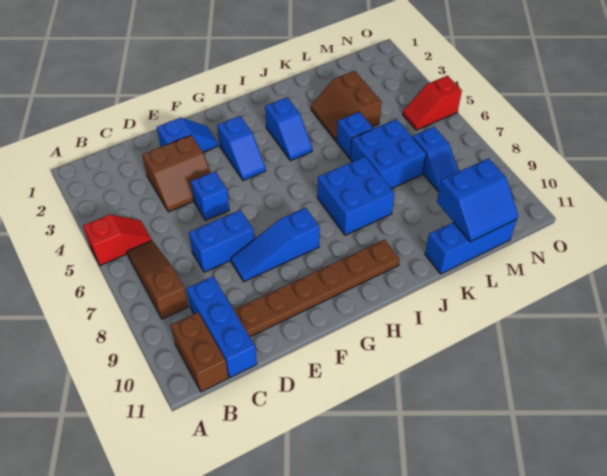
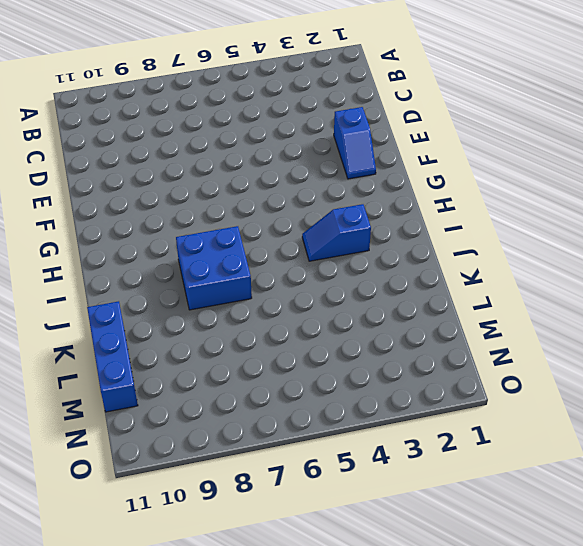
none -> red 1x2 slope [83,215,152,266]
none -> brown 1x3 slope [127,241,188,319]
none -> brown 1x2 brick [171,313,228,392]

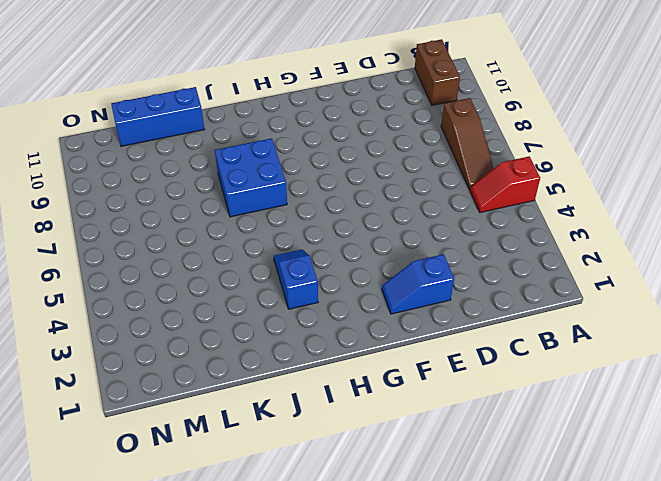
none -> blue 1x3 brick [186,276,257,378]
none -> brown 2x2 slope [142,135,211,212]
none -> blue 1x2 brick [189,210,254,272]

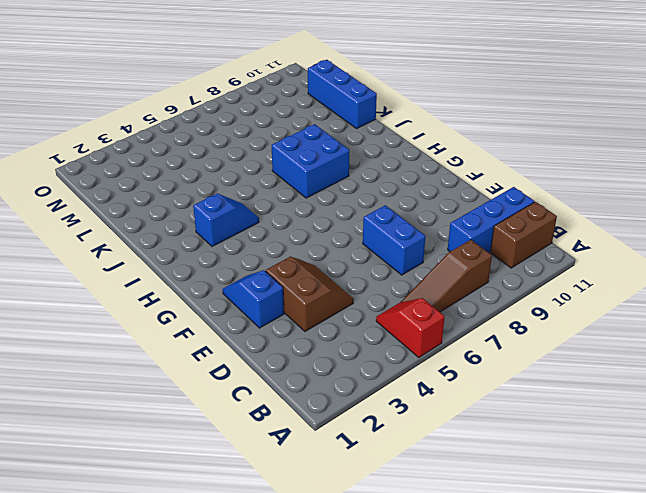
none -> brown 1x6 plate [234,240,400,337]
none -> blue 1x1 brick [191,171,229,220]
none -> blue 1x3 slope [231,208,320,282]

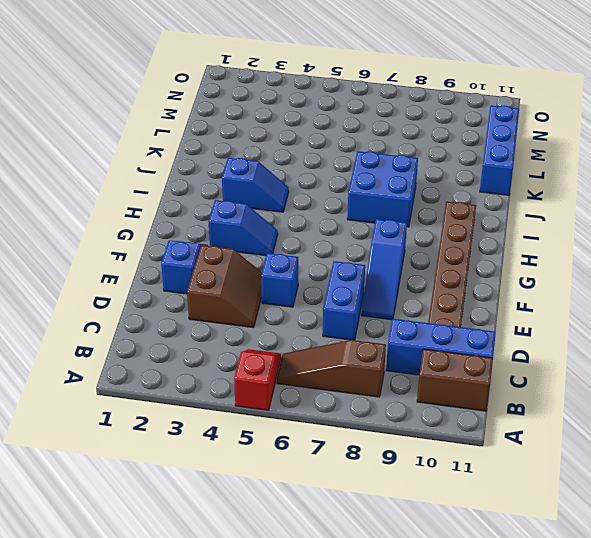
none -> brown 2x2 slope [311,71,382,142]
none -> blue 1x1 brick [337,112,373,158]
none -> blue 2x2 brick [350,119,426,189]

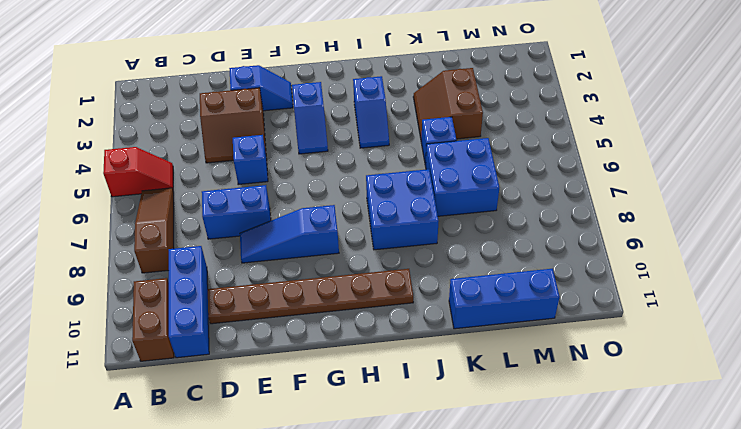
none -> blue 1x2 slope [413,127,459,192]
none -> red 1x2 slope [403,76,462,130]
none -> blue 2x2 slope [437,158,518,242]

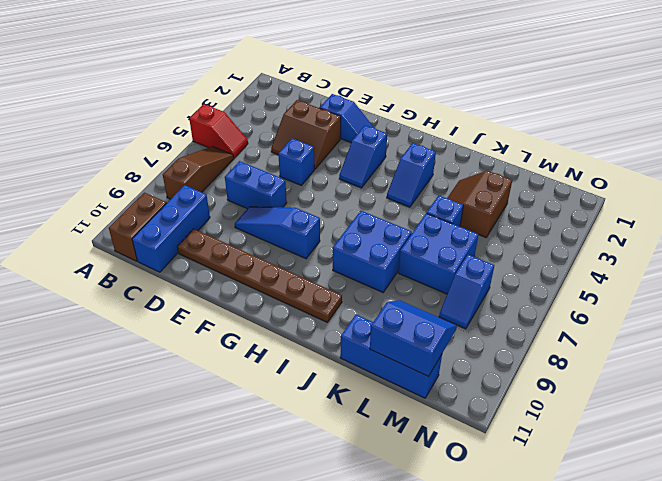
blue 2x2 slope [370,300,457,377] -> blue 2x2 slope turned to [437,158,518,242]
none -> red 1x2 slope [403,76,462,130]

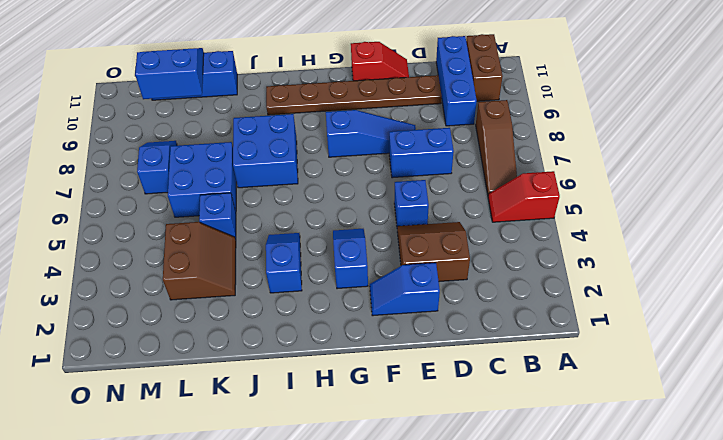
red 1x2 slope [351,42,409,81] -> red 1x2 slope moved to [403,76,462,130]

